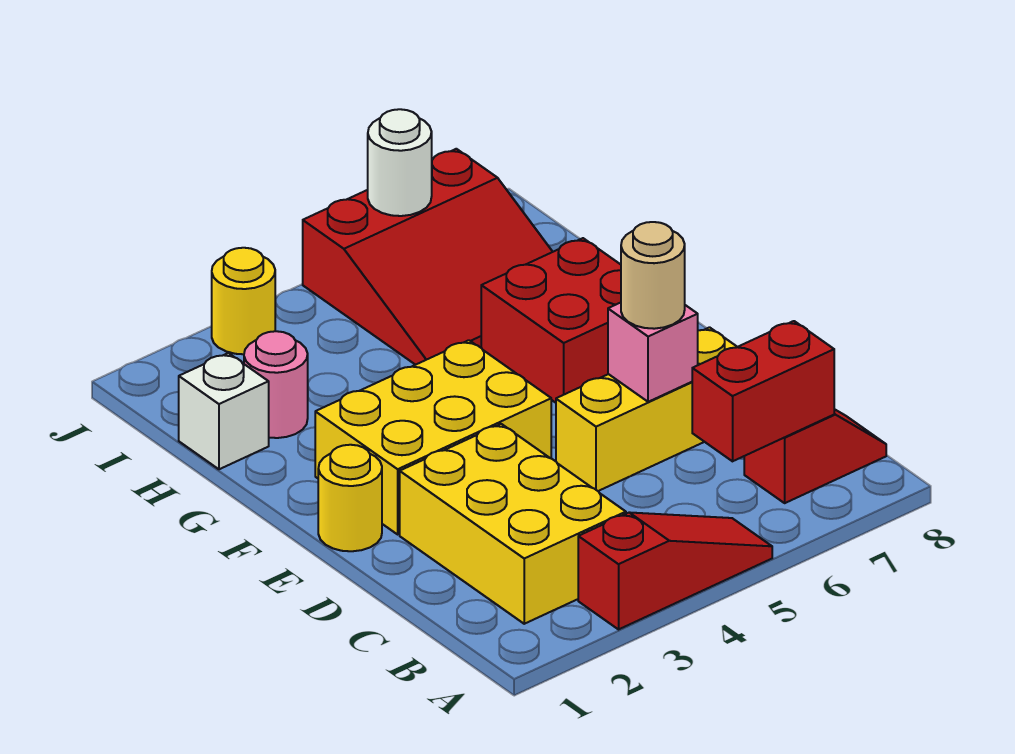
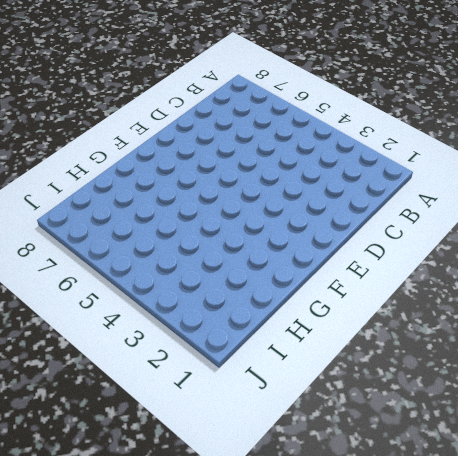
none -> red 1x3 slope [578,512,772,629]
none -> yellow 2x3 brick [400,424,626,624]
none -> red 1x2 slope [744,409,886,503]

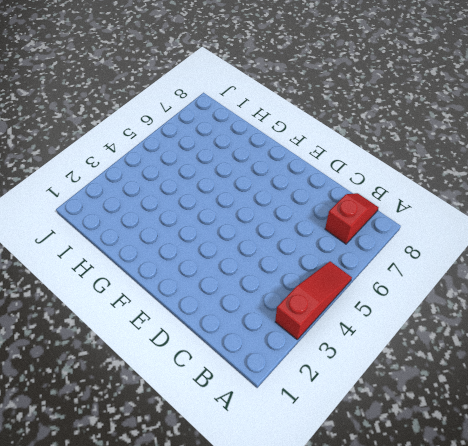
none -> yellow 2x3 brick [400,424,626,624]
none -> yellow 1x3 brick [556,327,737,491]
none -> yellow 1x1 round brick [318,445,382,551]

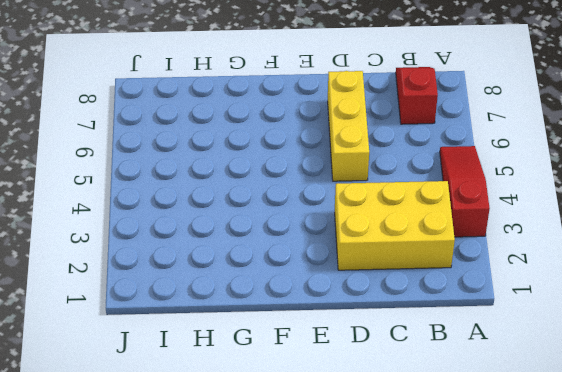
none -> yellow 1x1 round brick [318,445,382,551]
none -> yellow 2x3 brick [315,340,551,534]
none -> red 2x2 brick [481,238,621,403]

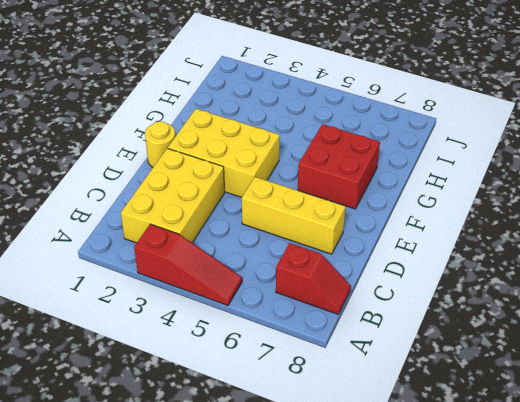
none -> white 1x1 brick [179,353,269,469]
none -> pink 1x1 round brick [244,331,308,438]
none -> red 3x3 slope [303,149,552,365]

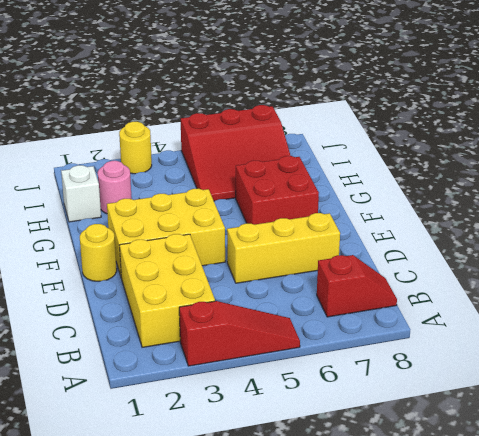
none -> red 1x2 brick [692,321,834,461]
none -> pink 1x1 brick [608,303,698,402]
none -> white 1x1 round brick [368,109,432,216]

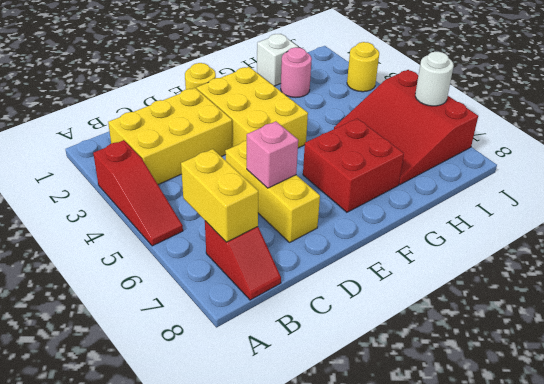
yellow 1x2 brick [181,149,258,242] -> red 1x2 brick [692,321,834,461]
none -> tan 1x1 round brick [621,222,685,329]

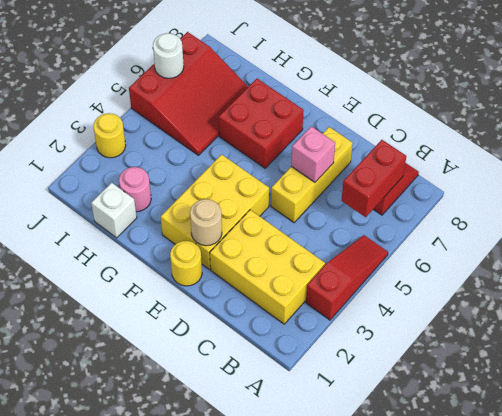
tan 1x1 round brick [190,199,222,246] -> tan 1x1 round brick moved to [621,222,685,329]

